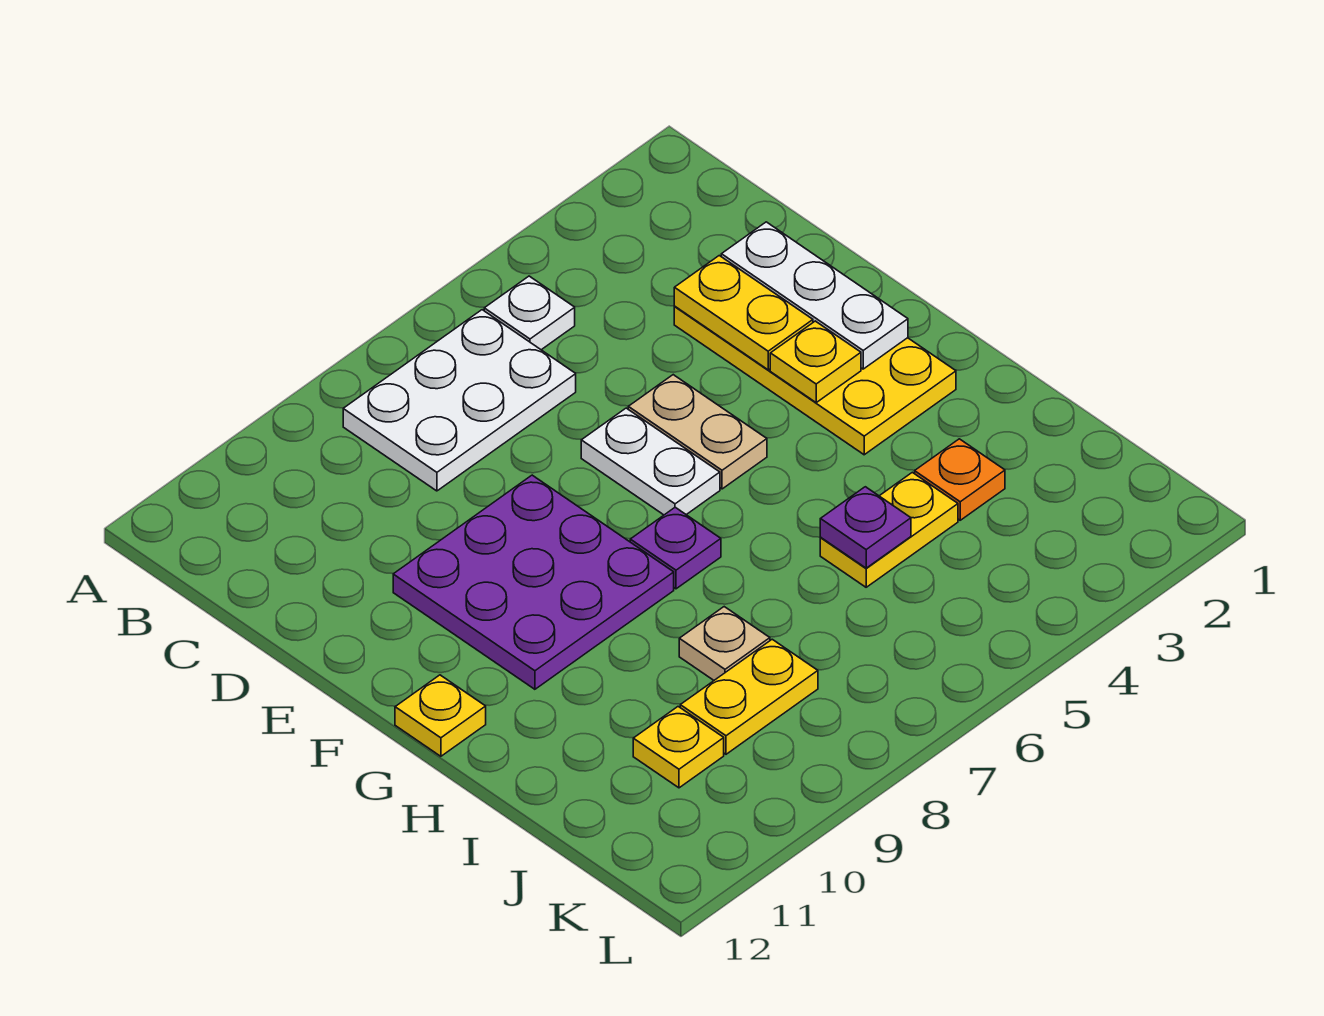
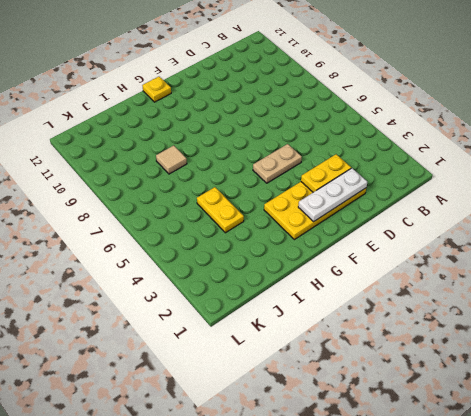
tan 1x1 tile [156,145,187,174] -> tan 1x1 plate [679,607,770,680]
none -> white 1x1 plate [484,276,575,350]
none -> white 2x3 plate [343,310,576,491]
none -> white 1x2 plate [581,408,720,515]

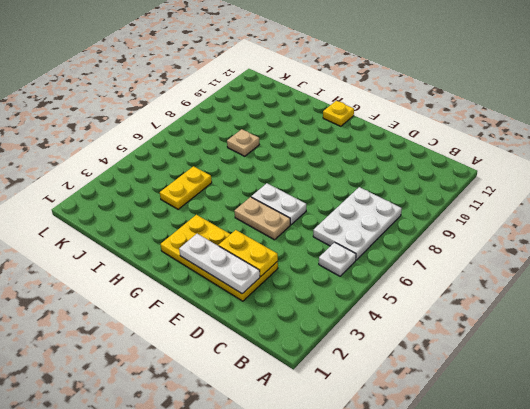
none -> purple 3x3 plate [393,475,674,689]
none -> purple 1x1 plate [630,507,721,589]
none -> orange 1x1 plate [915,439,1005,520]

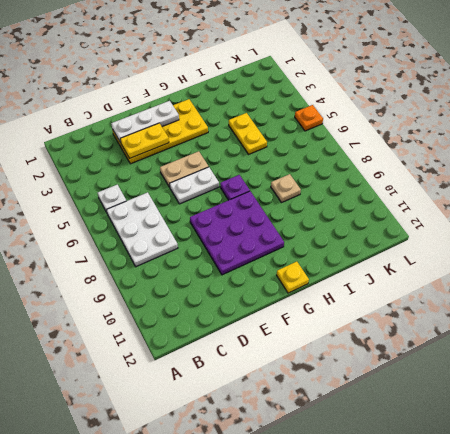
orange 1x1 plate [295,105,323,131] -> orange 1x1 plate moved to [915,439,1005,520]
none -> yellow 1x2 plate [680,639,818,754]
none -> yellow 1x1 plate [633,707,724,788]
none -> yellow 1x1 plate [770,321,861,402]

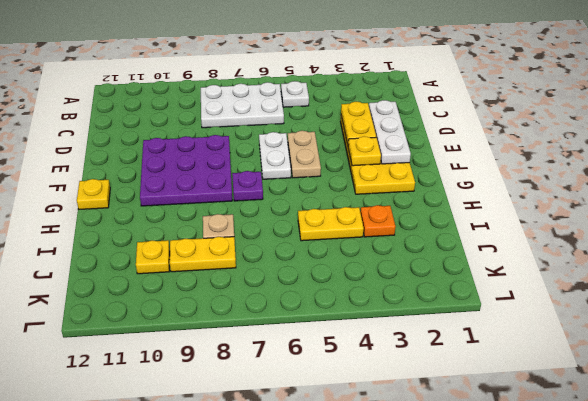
none -> purple 1x1 plate [820,487,911,568]

